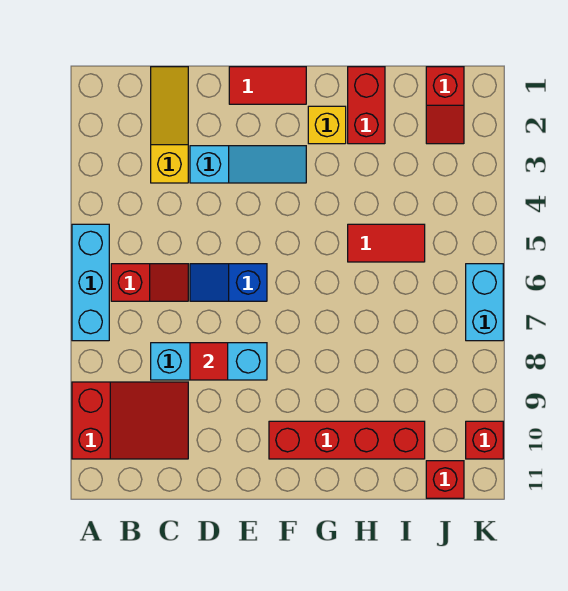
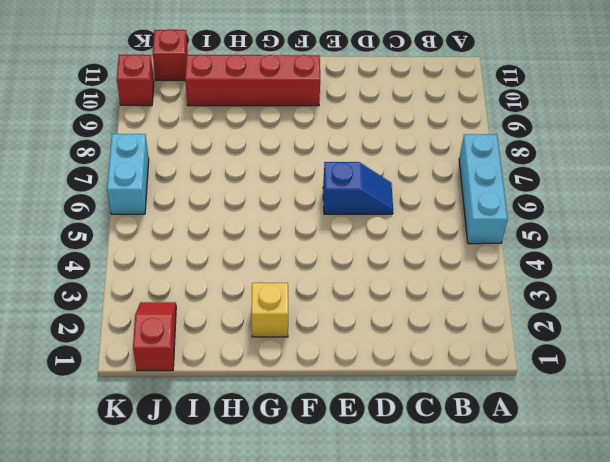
none -> red 2x3 slope [72,382,188,459]
none -> red 1x2 slope [111,264,188,301]
none -> yellow 1x3 slope [151,67,188,183]

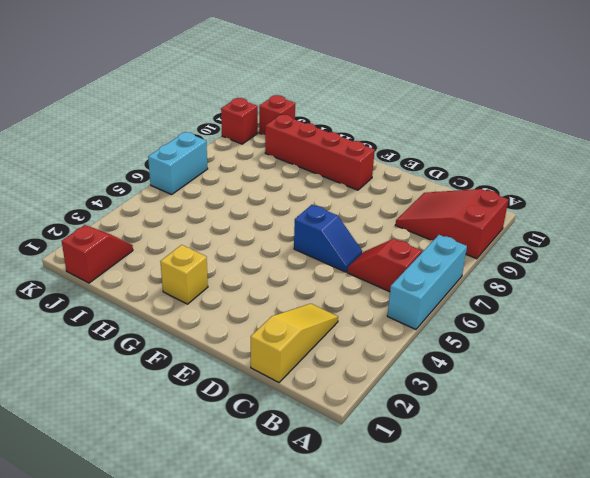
yellow 1x3 slope [251,304,338,382] -> yellow 1x3 slope turned to [151,67,188,183]
none -> cyan 1x3 brick [151,343,267,380]
none -> cyan 1x3 slope [190,146,306,183]
none -> red 1x2 tile [229,67,306,104]

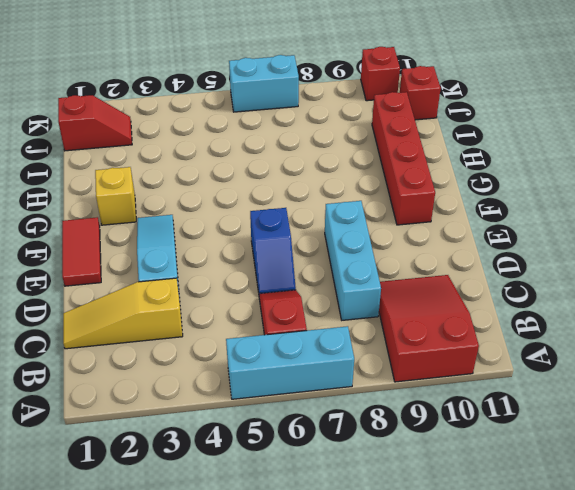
none -> red 1x2 brick [348,67,385,144]
none -> red 1x2 tile [348,224,425,262]
none -> red 1x1 tile [190,343,228,380]

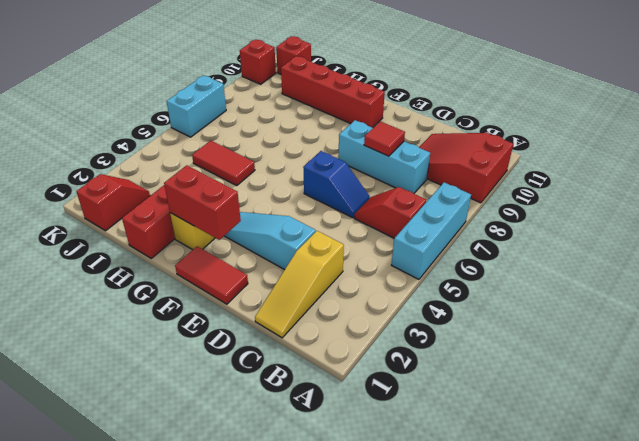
red 1x2 brick [164,165,241,240] -> none

